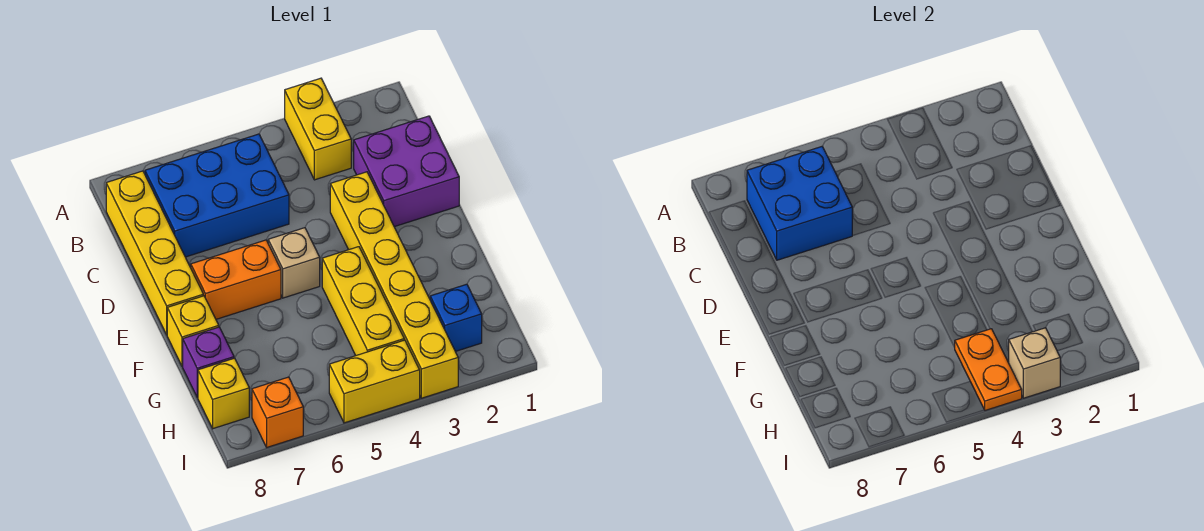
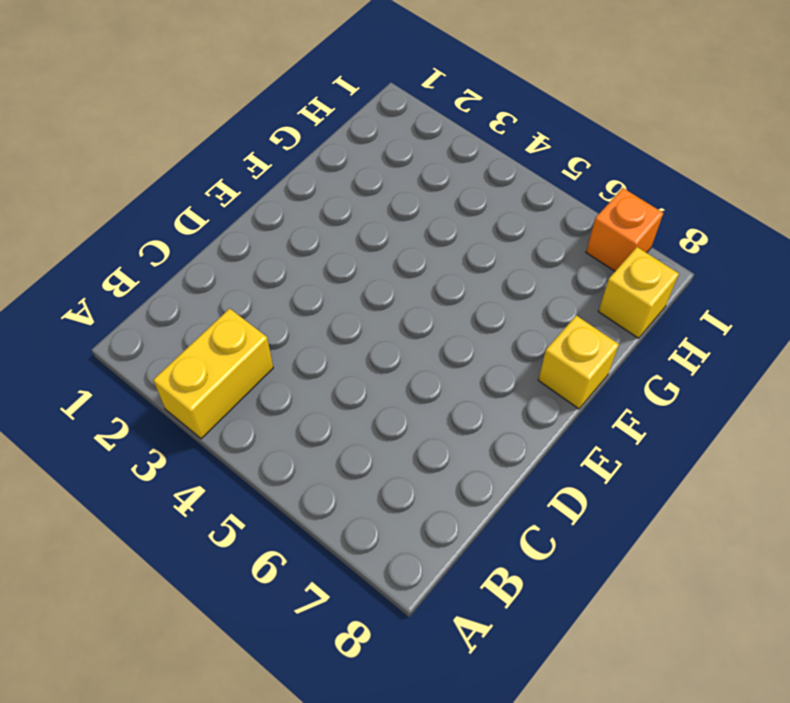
none -> blue 2x3 brick [145,134,289,257]
none -> yellow 1x4 brick [106,171,203,335]
none -> purple 2x2 brick [354,116,459,227]

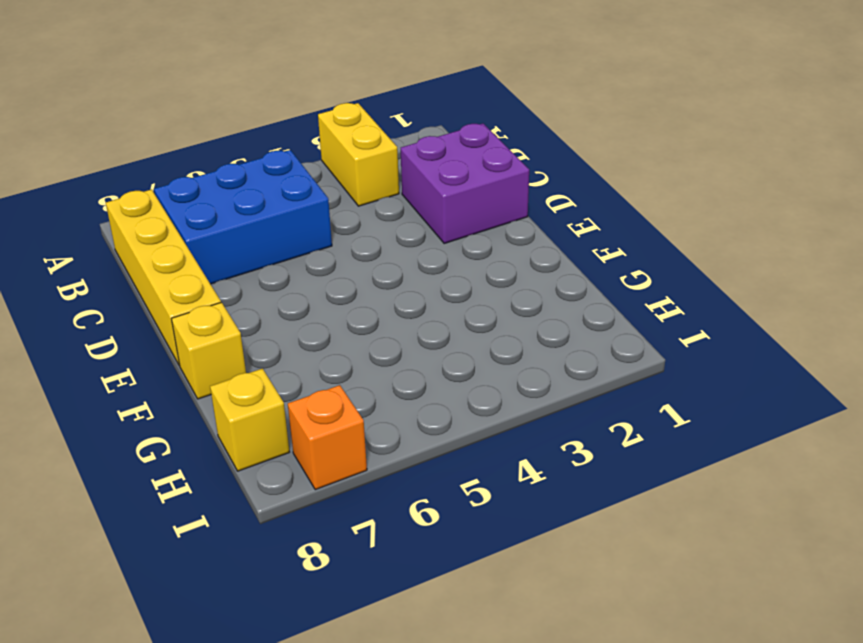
none -> yellow 1x6 brick [330,172,458,398]
none -> tan 1x1 brick [268,228,320,298]
none -> orange 1x2 brick [191,240,281,319]

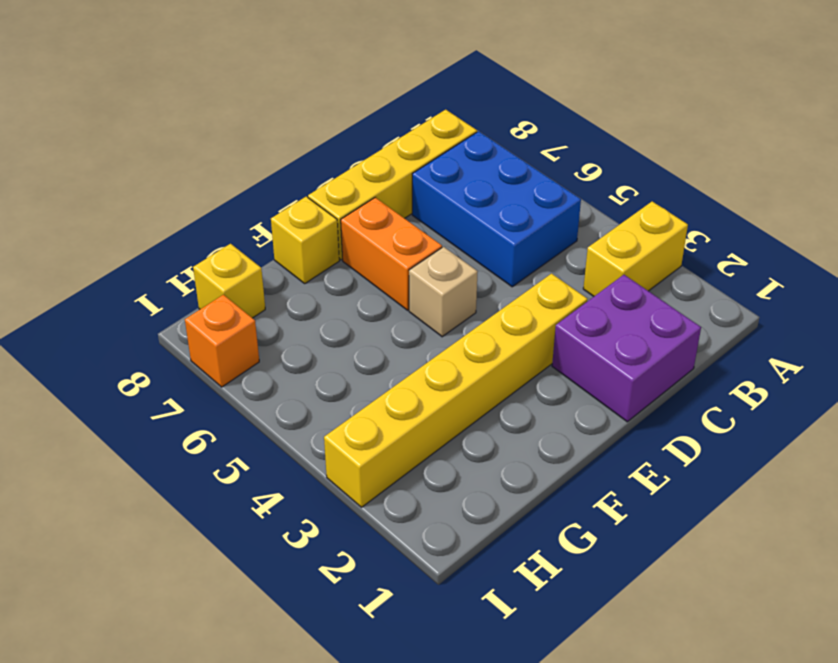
none -> yellow 1x3 brick [322,247,404,355]
none -> purple 1x1 brick [183,327,234,397]
none -> blue 1x1 brick [430,284,482,352]

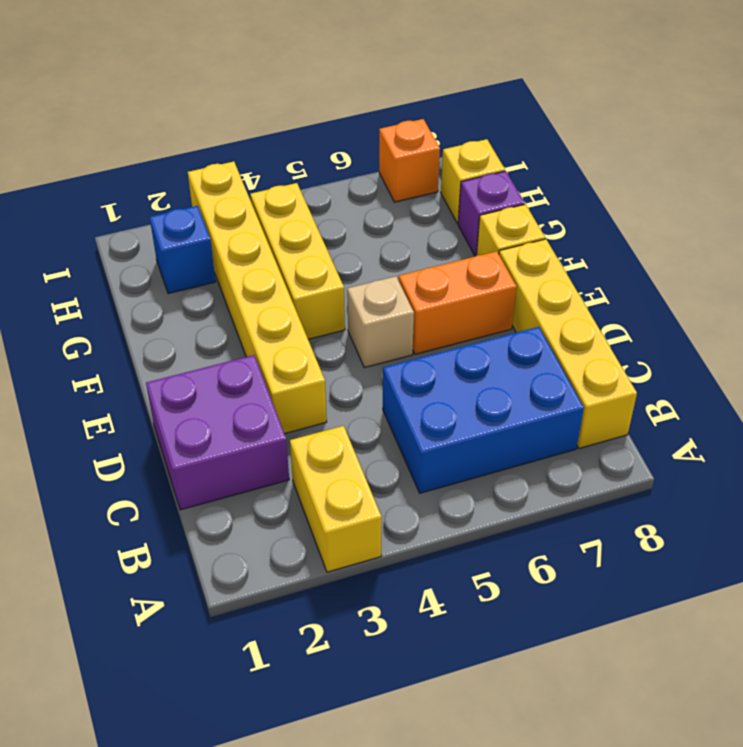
none -> yellow 1x2 brick [329,340,420,423]
none -> blue 2x2 brick [747,146,852,260]
none -> orange 1x2 plate [955,329,1022,410]

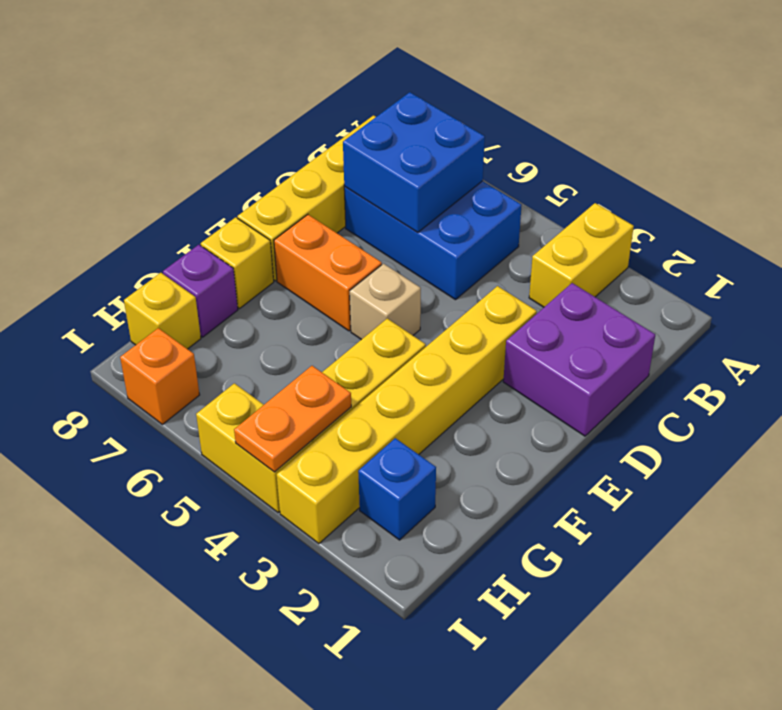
none -> tan 1x1 brick [1009,328,1060,398]

